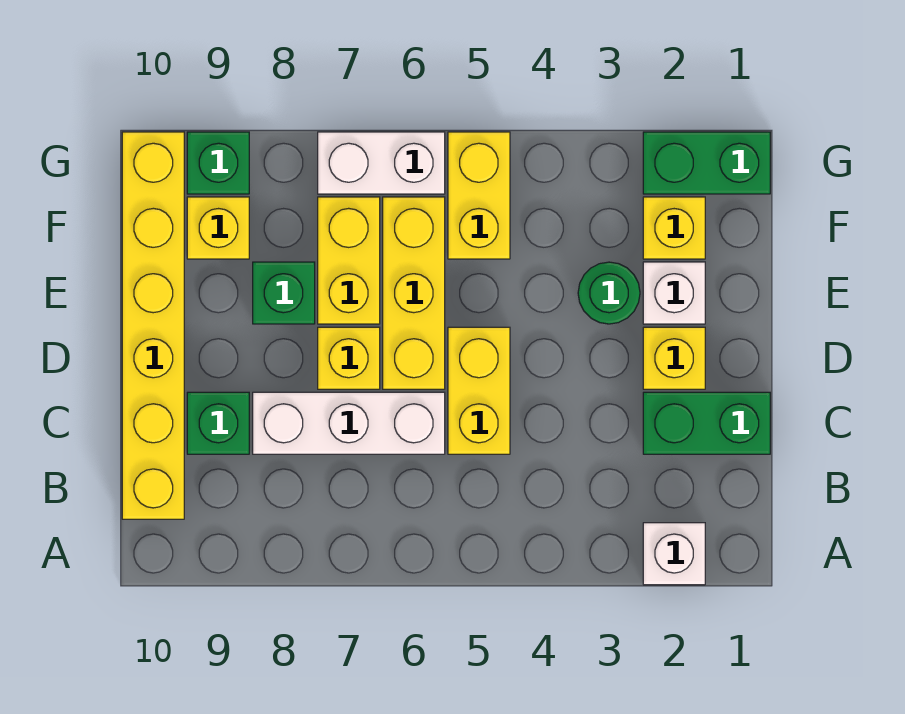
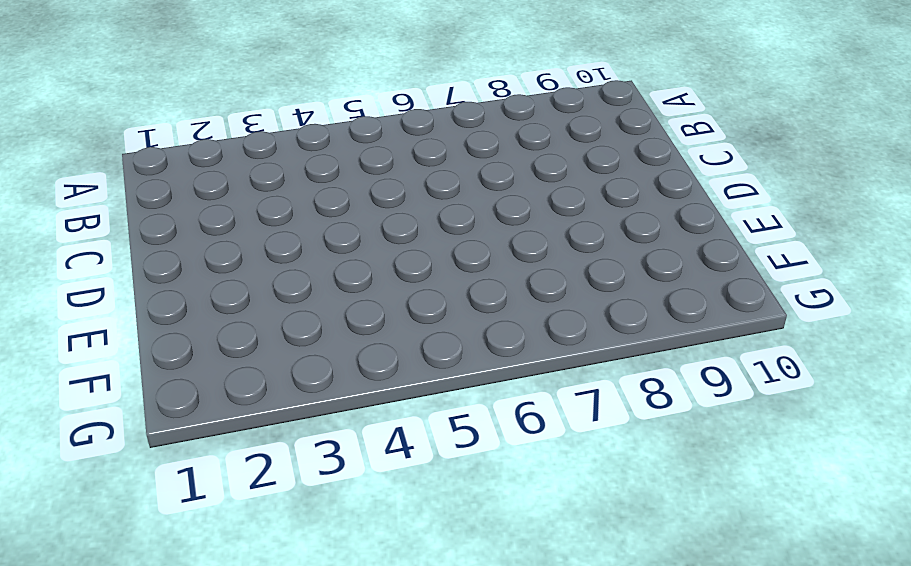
none -> white 1x1 brick [643,523,705,585]
none -> yellow 1x6 brick [122,132,184,519]
none -> green 1x2 brick [643,392,770,454]

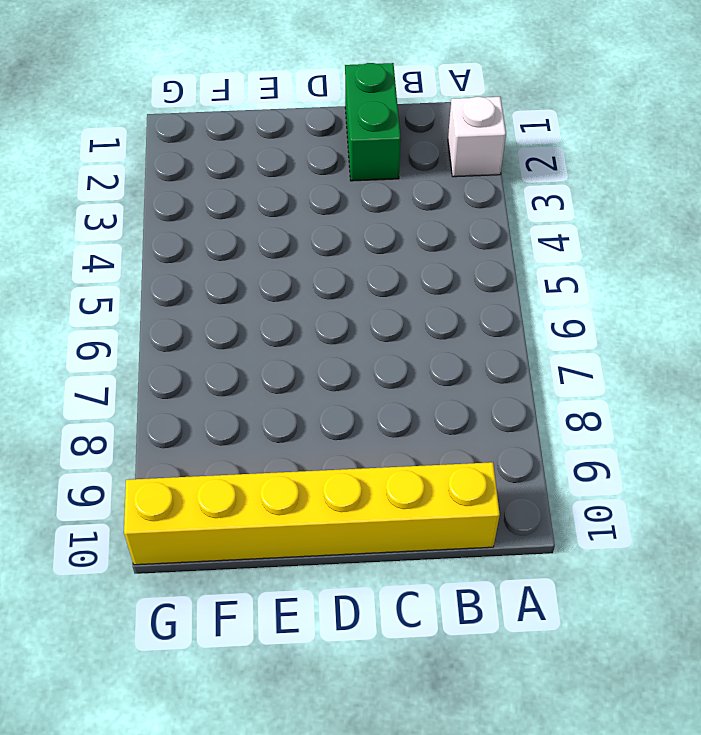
none -> yellow 1x2 brick [448,327,510,454]
none -> white 1x3 brick [253,392,445,454]
none -> green 1x1 brick [187,392,249,454]

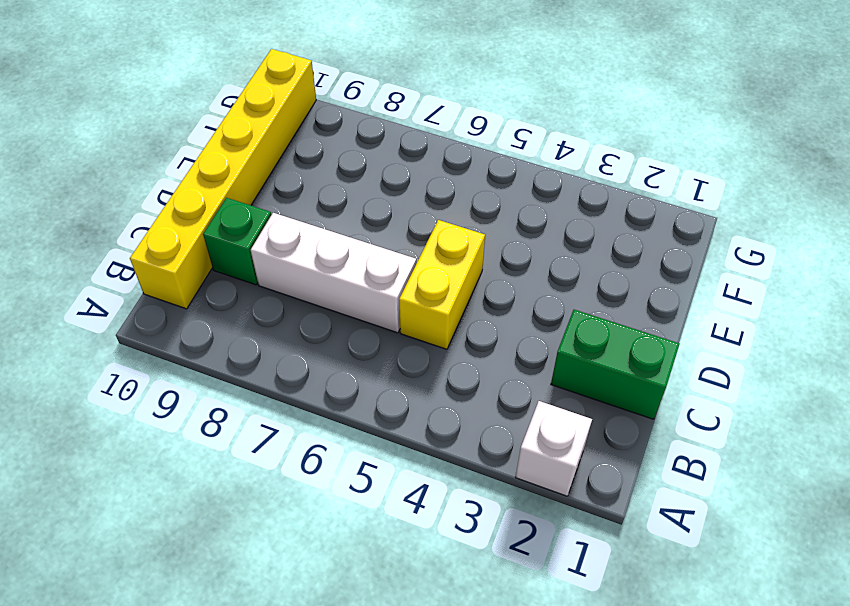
none -> yellow 1x1 brick [643,327,705,389]
none -> yellow 1x3 brick [383,197,445,389]
none -> yellow 1x1 brick [318,327,380,389]

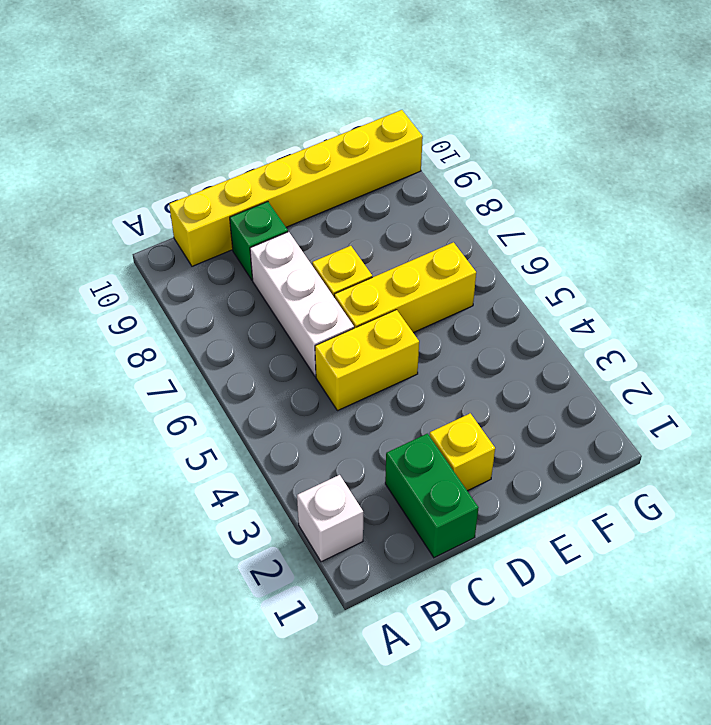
none -> white 1x1 brick [643,262,705,324]
none -> green 1x1 round brick [578,262,640,324]
none -> yellow 1x2 brick [318,197,380,324]

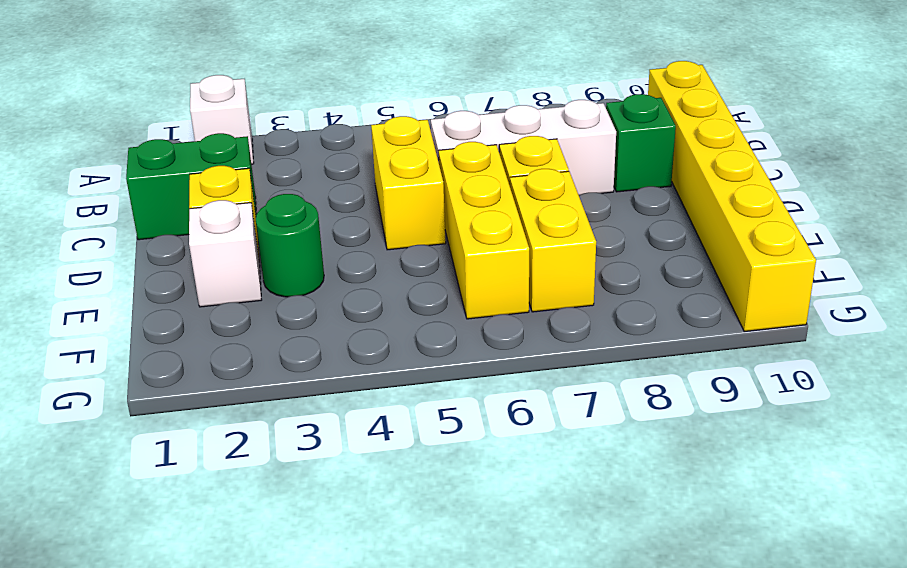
none -> green 1x1 brick [253,262,315,324]
none -> yellow 1x1 brick [643,197,705,259]
none -> yellow 1x2 brick [448,132,510,259]

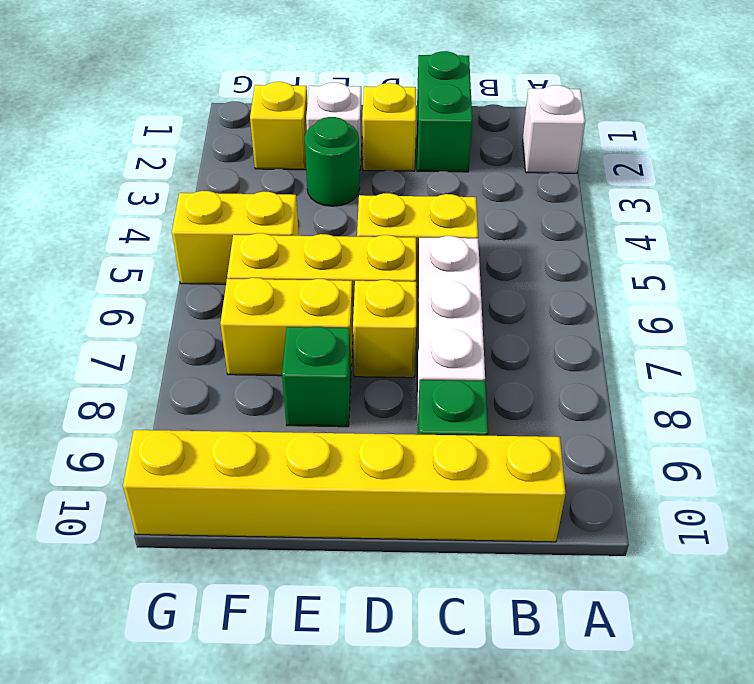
none -> yellow 1x1 brick [187,197,249,259]
none -> green 1x2 brick [643,132,770,194]
none -> white 1x2 brick [318,132,445,194]

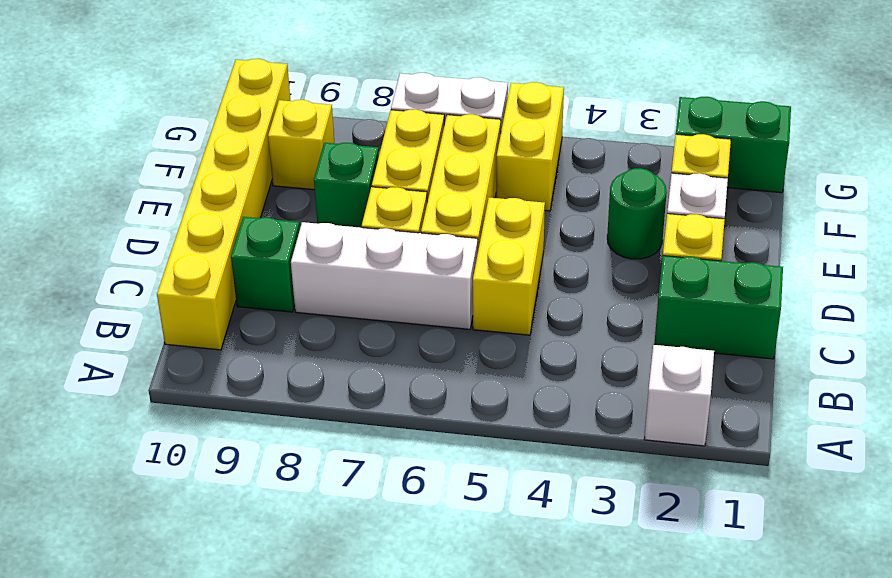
none -> green 1x1 brick [187,132,249,194]

